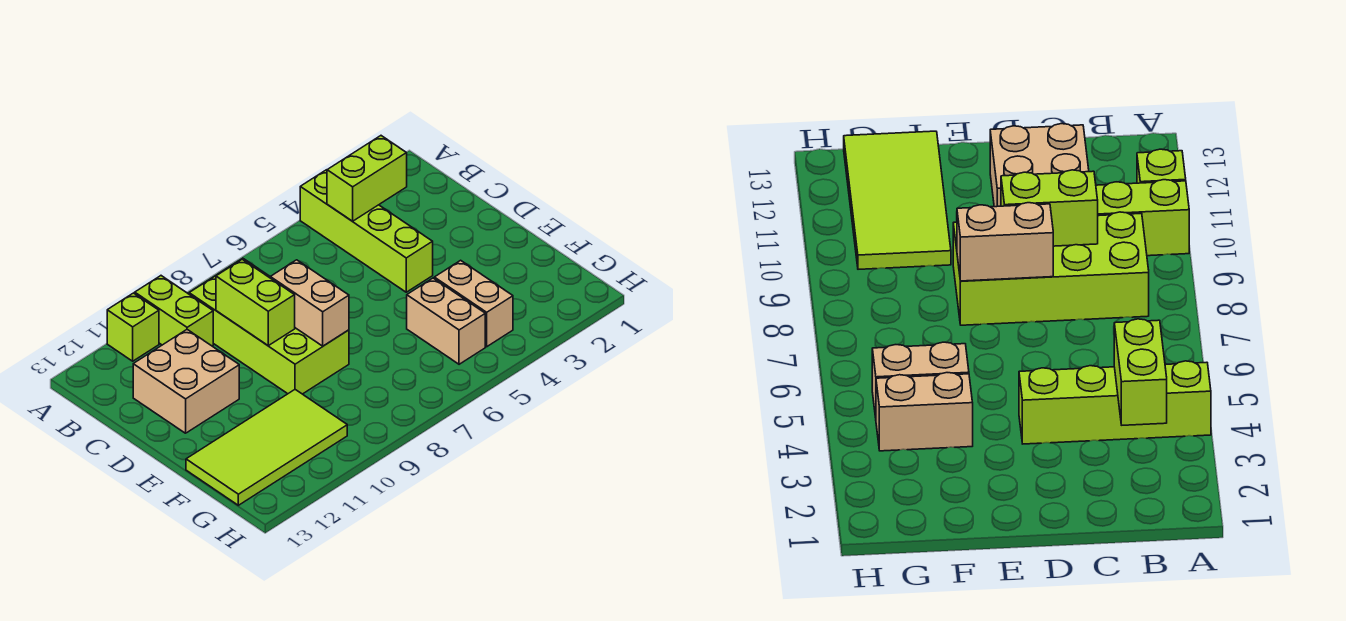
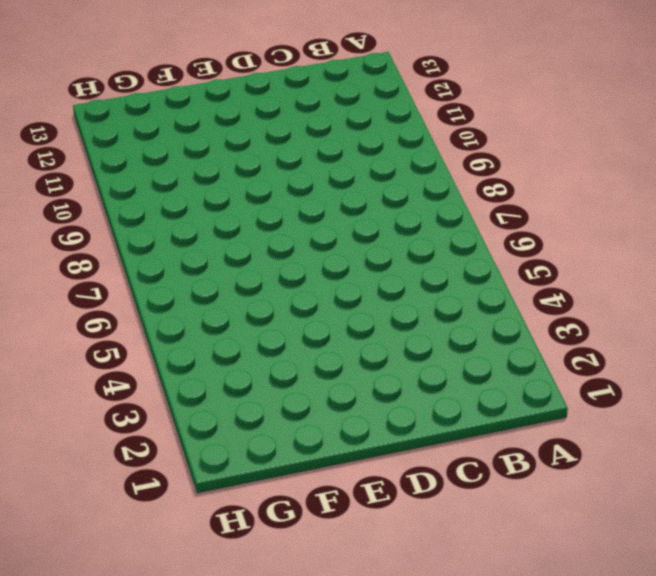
none -> lime 1x4 brick [300,170,433,292]
none -> lime 1x2 brick [135,276,213,346]

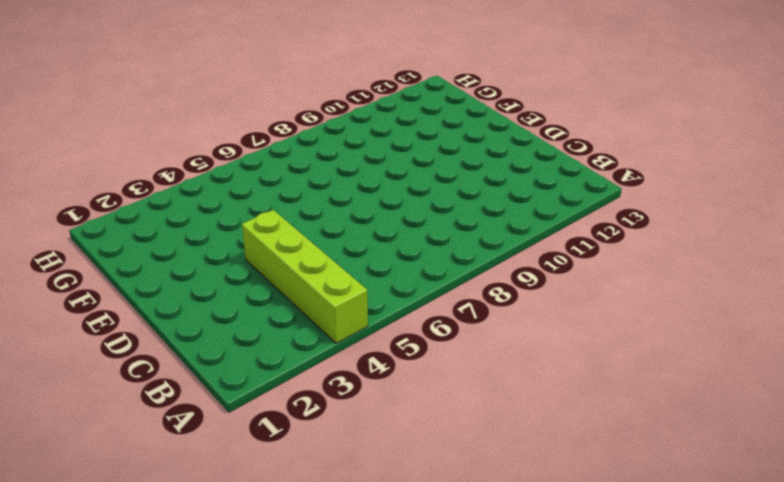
none -> lime 1x2 brick [135,276,213,346]
none -> lime 1x1 brick [107,293,159,361]

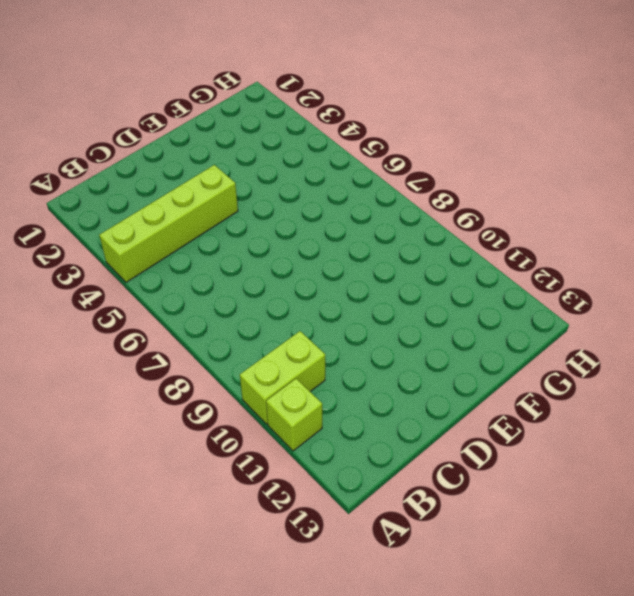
none -> lime 2x4 brick [189,259,349,394]
none -> tan 2x2 brick [133,330,239,433]

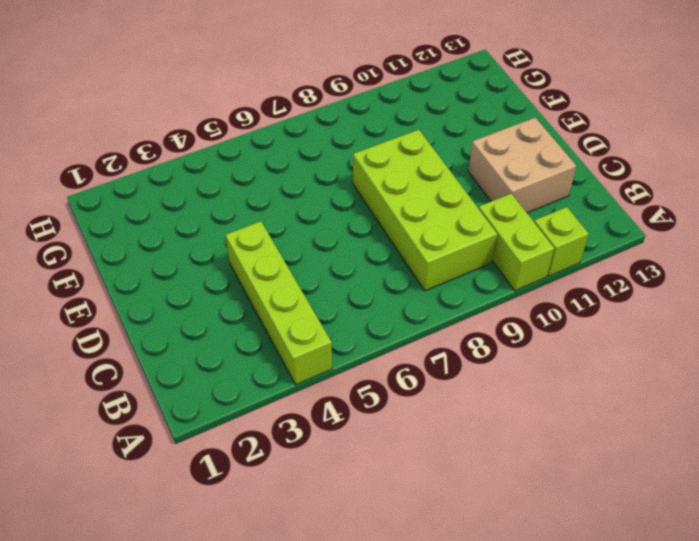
none -> tan 1x2 brick [434,260,513,347]
none -> tan 1x2 brick [407,278,485,364]

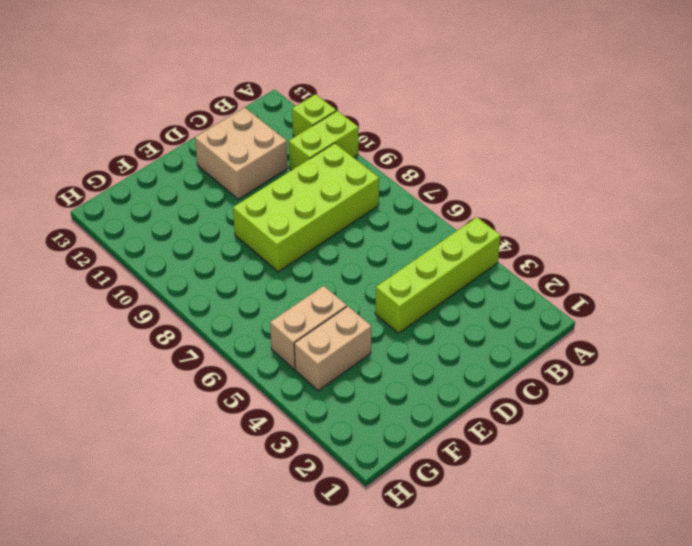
none -> lime 2x4 tile [186,390,347,505]
none -> lime 1x2 brick [327,136,407,221]

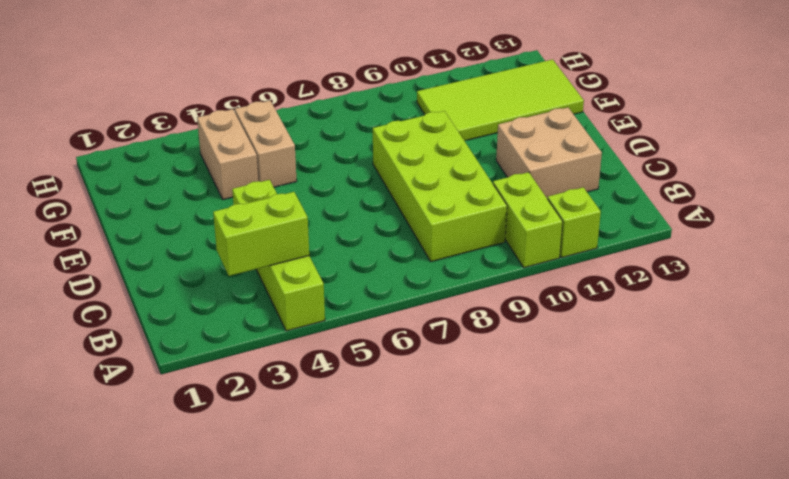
none -> lime 1x2 brick [216,259,295,346]
none -> tan 1x2 brick [270,260,349,346]

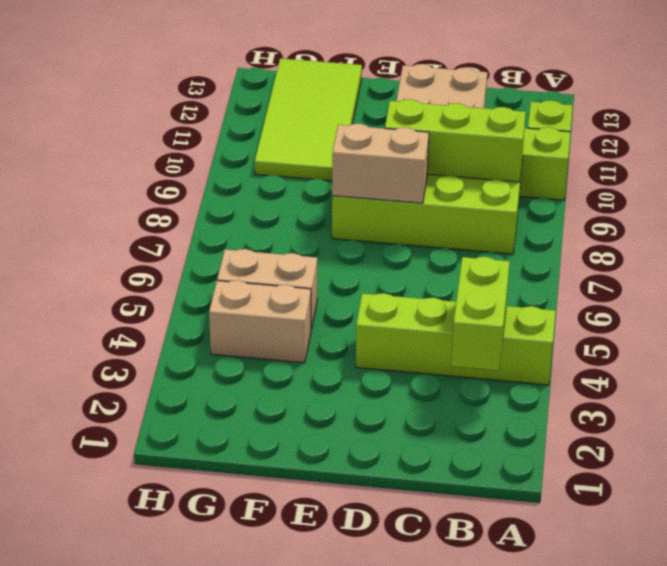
lime 1x3 brick [385,99,526,182] -> lime 1x2 brick [216,259,295,346]

